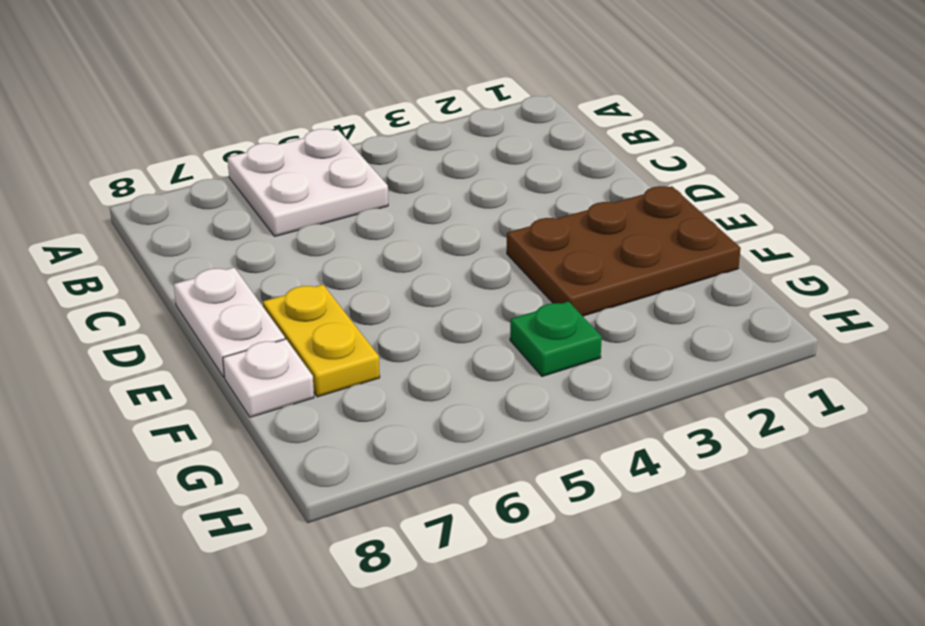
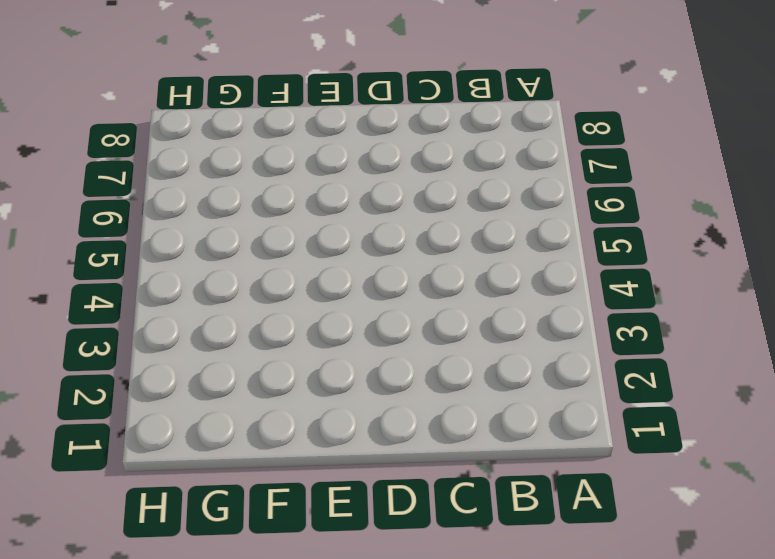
none -> white 2x2 plate [227,129,388,236]
none -> white 1x2 plate [174,268,285,377]

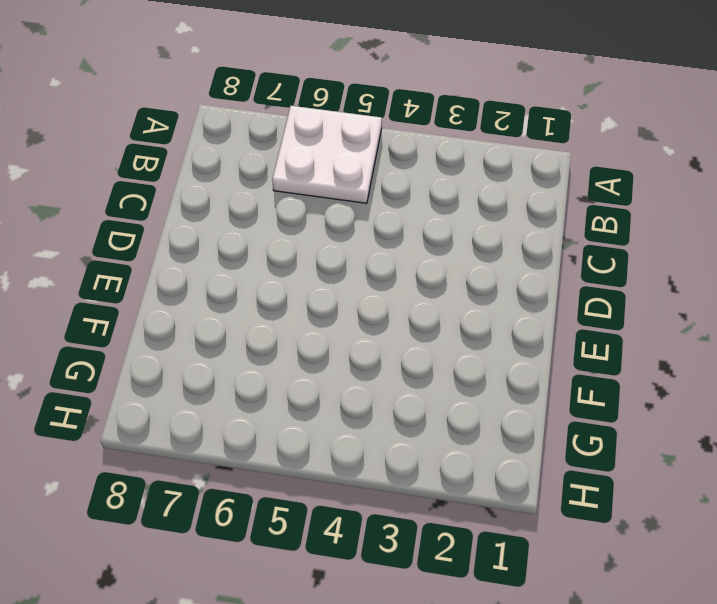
none -> white 1x2 plate [174,268,285,377]
none -> brown 2x3 plate [507,186,741,316]

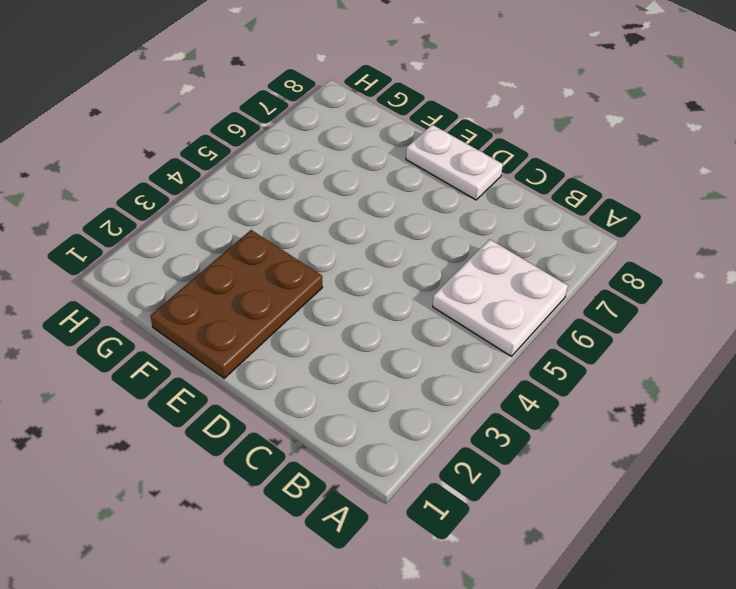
none -> yellow 1x2 plate [263,284,380,397]
none -> white 1x1 plate [223,339,314,417]

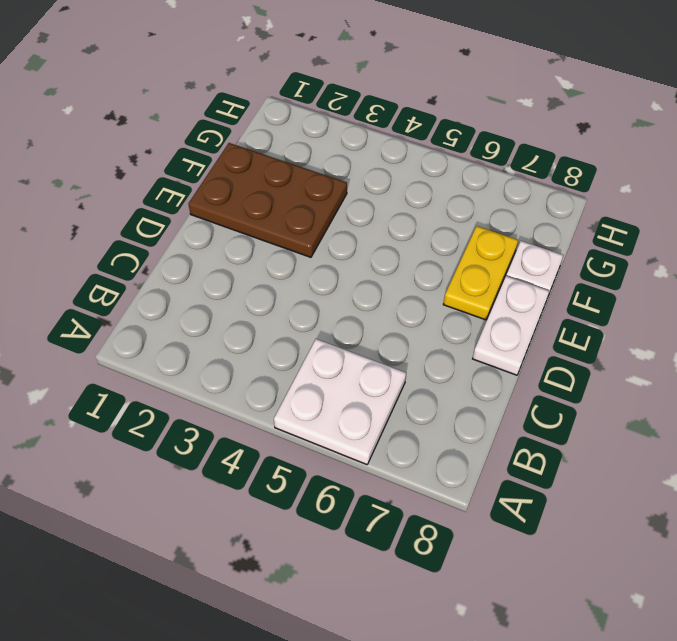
none -> green 1x1 plate [510,302,602,377]

